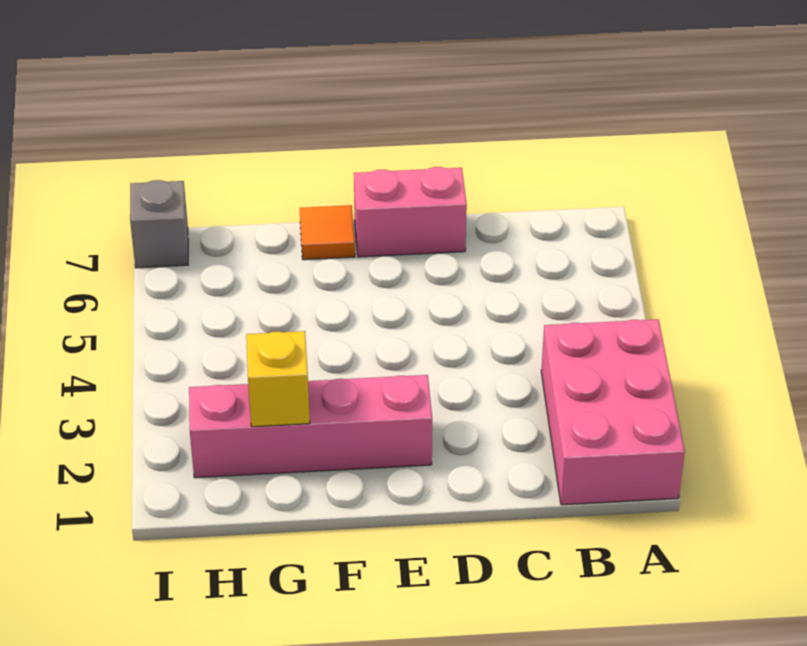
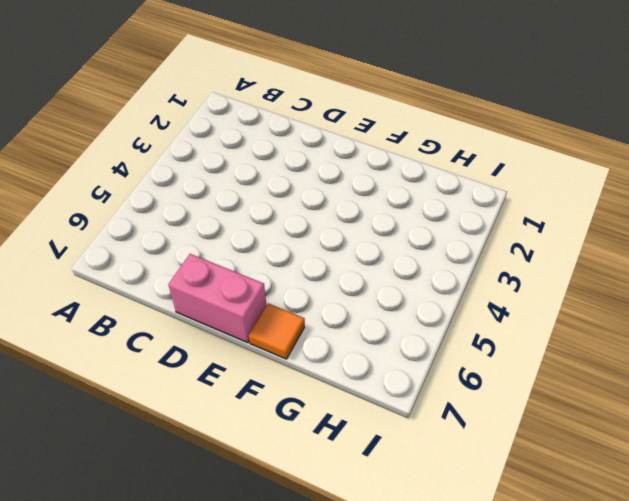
none -> pink 2x3 brick [541,319,685,505]
none -> pink 1x4 brick [189,375,432,478]

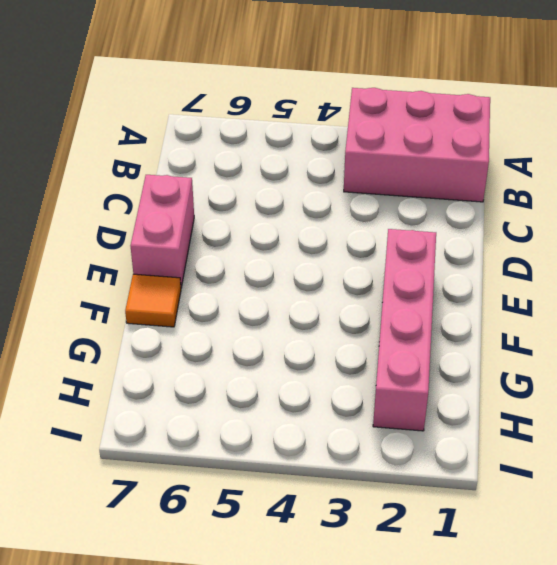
none -> grey 1x1 brick [130,180,188,268]
none -> yellow 1x1 brick [246,331,310,427]

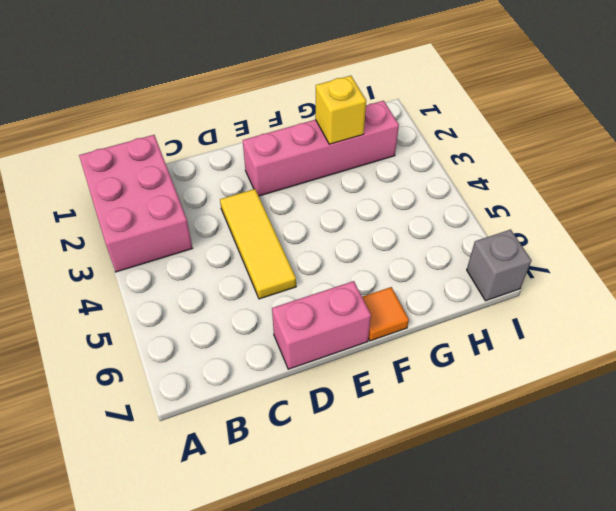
yellow 1x3 tile [220,189,296,299] -> none

